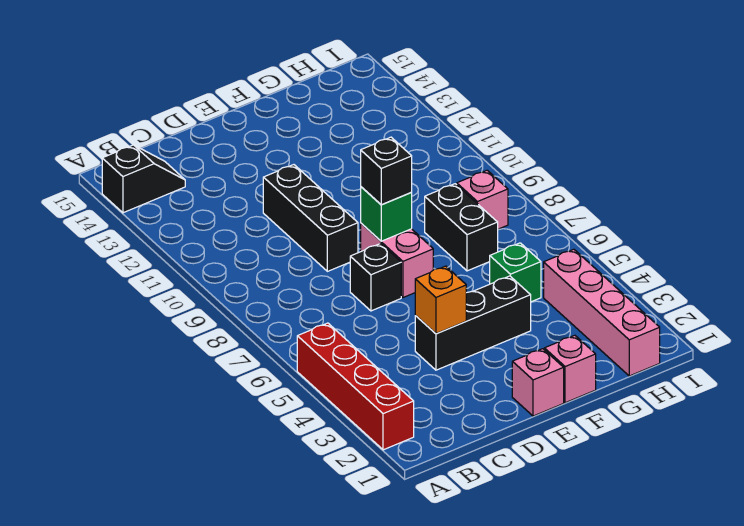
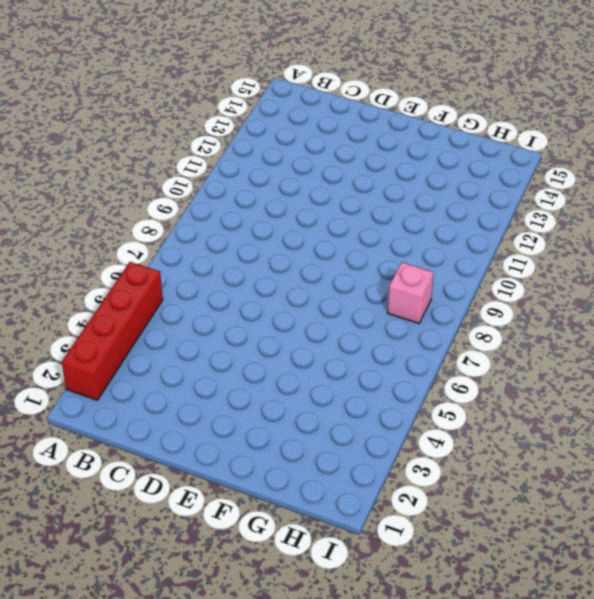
none -> black 1x2 slope [102,145,185,213]
none -> black 1x3 brick [415,276,531,370]
none -> black 1x1 brick [350,243,401,311]

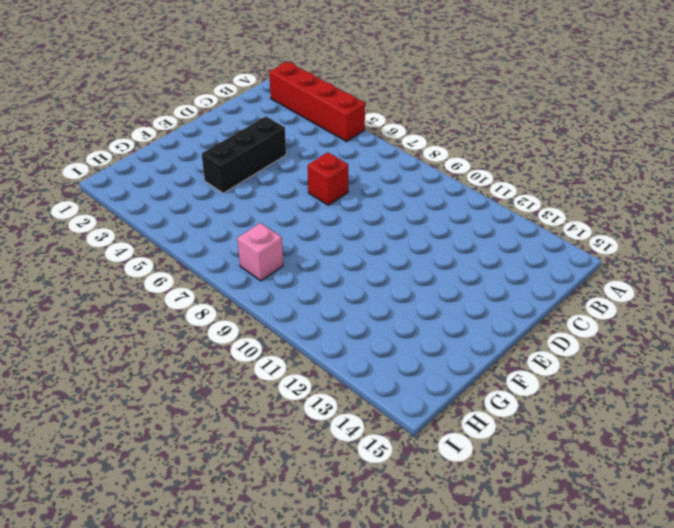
red 1x1 brick [308,152,348,205] -> black 1x1 brick [350,243,401,311]
none -> black 1x2 slope [102,145,185,213]
none -> black 1x3 brick [263,165,358,271]
none -> pink 1x1 brick [512,349,564,416]

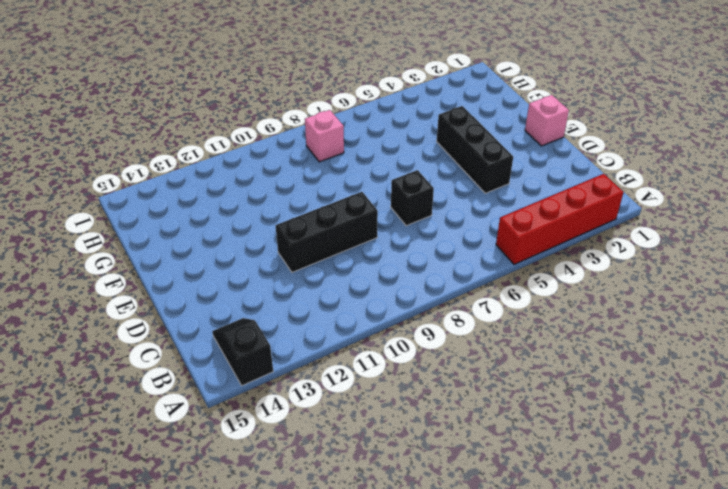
none -> pink 1x2 brick [361,223,433,298]
none -> pink 1x1 brick [544,335,596,403]
none -> green 1x1 brick [490,243,541,302]

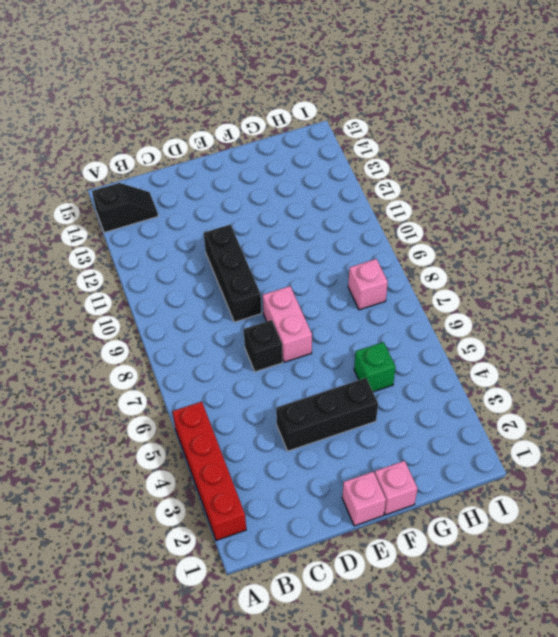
none -> black 1x2 brick [425,184,498,271]
none -> pink 1x4 brick [544,249,660,376]
none -> orange 1x1 brick [415,266,466,334]

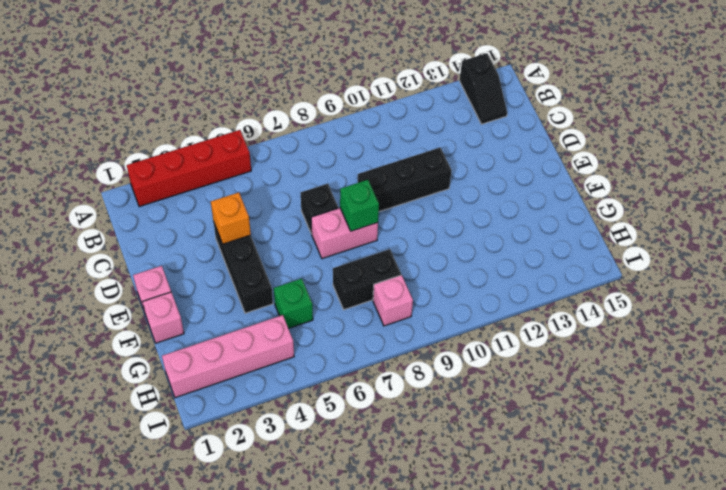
none -> black 1x1 brick [361,137,412,205]

